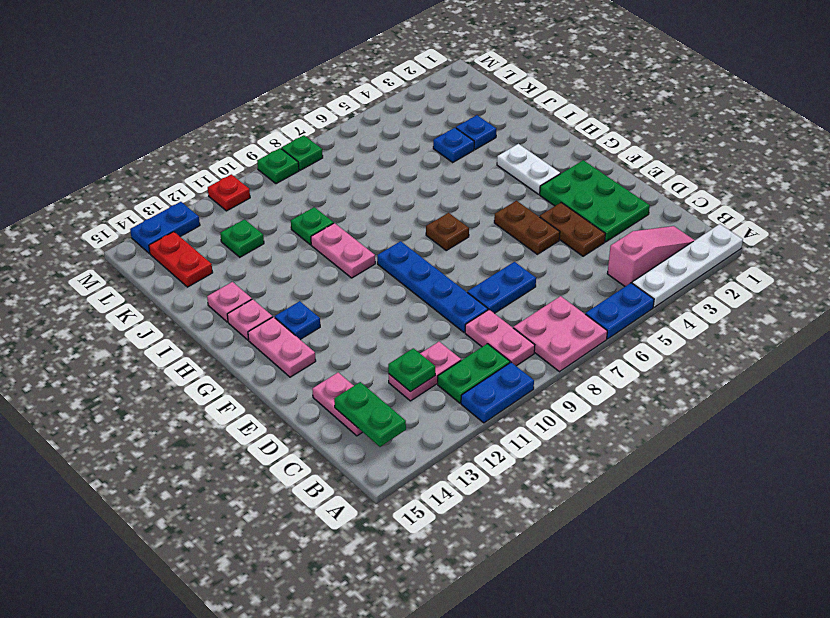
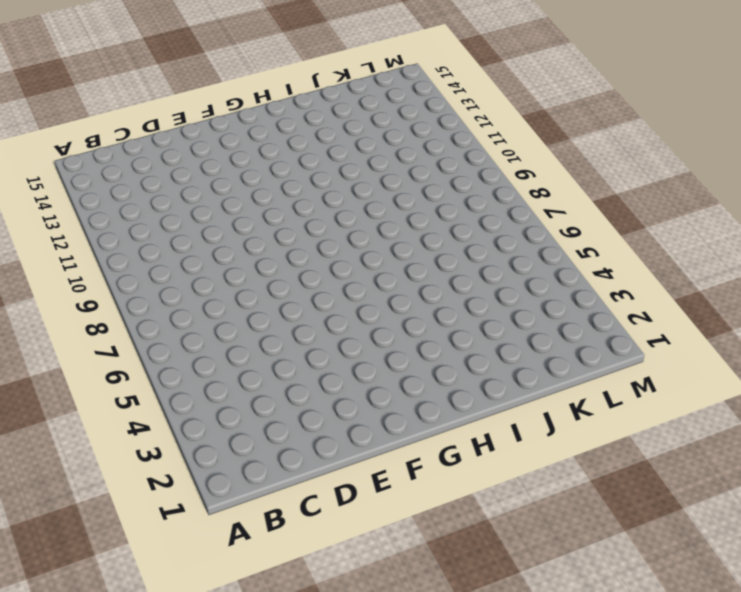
none -> white 1x4 plate [632,224,743,307]
none -> blue 1x2 plate [585,283,654,339]
none -> pink 2x2 plate [513,296,607,372]
none -> blue 1x2 plate [461,362,534,423]

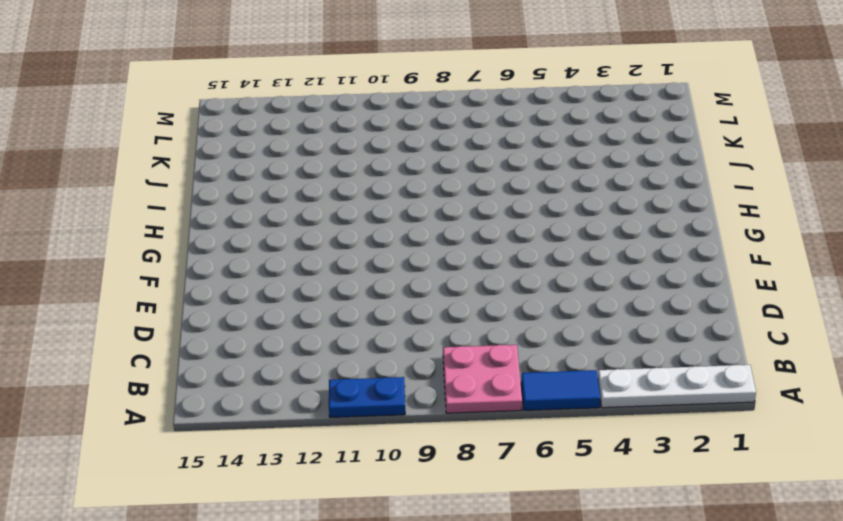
blue 1x2 tile [521,370,600,410] -> blue 1x2 plate [585,283,654,339]
none -> pink 1x3 slope [607,226,695,286]
none -> pink 1x2 plate [465,310,535,366]
none -> green 1x2 plate [438,344,510,403]
none -> pink 1x2 plate [389,342,461,401]

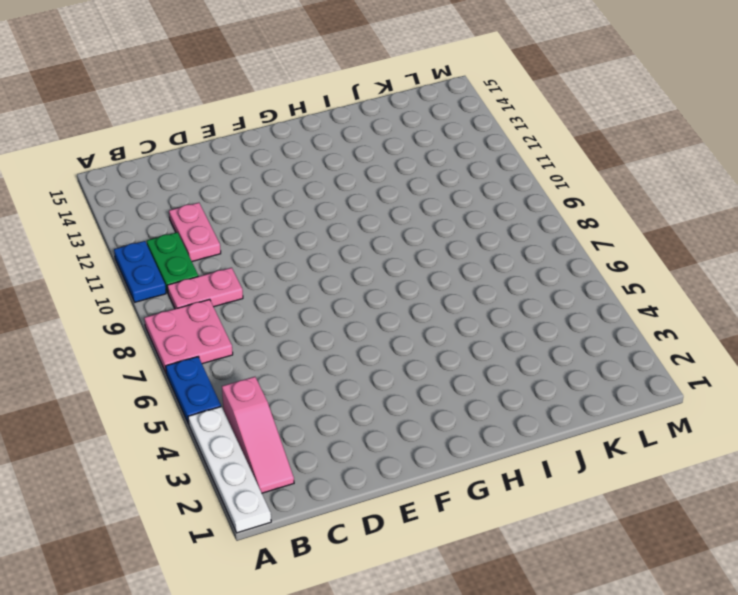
none -> pink 1x2 plate [312,373,362,436]
none -> green 2x3 plate [540,160,650,242]
none -> brown 1x2 plate [540,203,605,256]
none -> blue 1x2 plate [467,262,536,313]

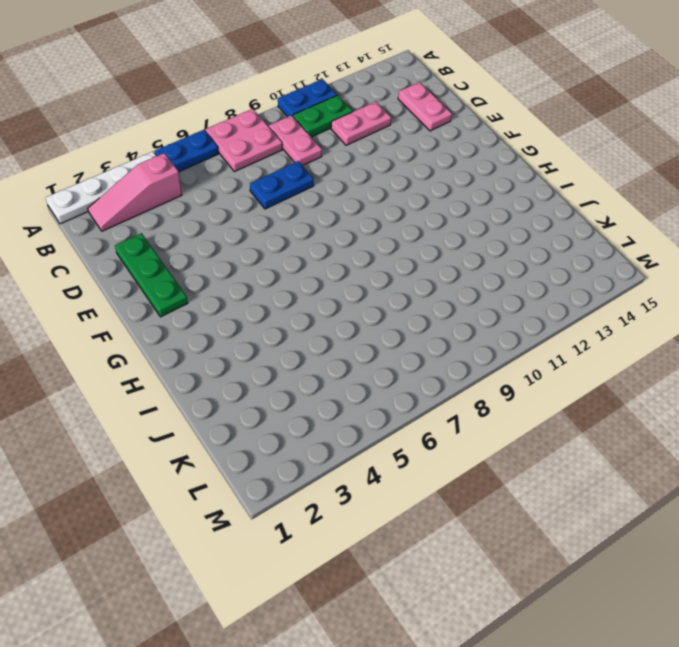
green 1x3 plate [115,233,188,317] -> green 2x3 plate [540,160,650,242]
none -> brown 1x2 plate [540,203,605,256]
none -> blue 1x4 plate [377,241,488,333]
none -> brown 1x2 plate [494,201,560,254]
none -> pink 1x2 plate [248,317,316,377]

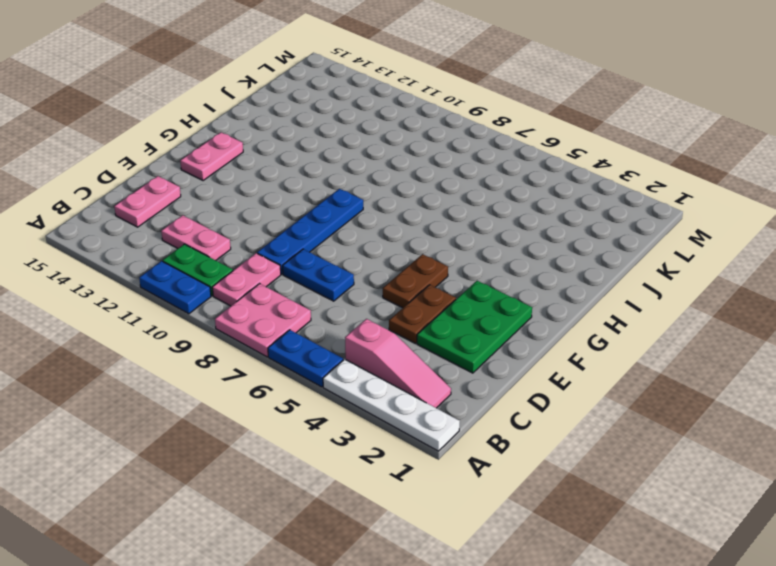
none -> white 1x2 plate [497,144,560,194]
none -> brown 1x1 plate [426,213,469,250]
none -> blue 1x1 plate [275,301,320,339]
none -> pink 1x2 plate [311,223,375,278]

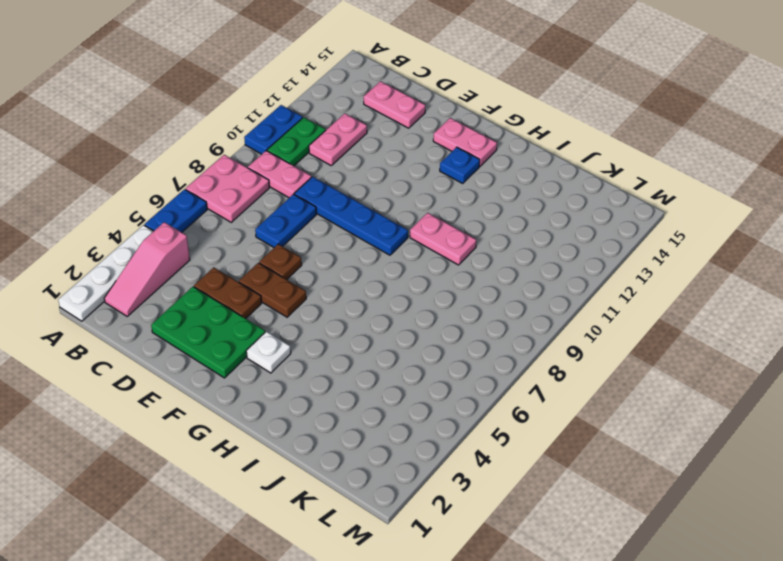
brown 1x1 plate [259,244,302,279] -> brown 1x1 plate moved to [426,213,469,250]
white 1x1 plate [246,331,291,373] -> white 1x2 plate [497,144,560,194]
none -> pink 1x1 plate [227,299,272,340]
none -> pink 1x1 plate [207,282,252,322]
none -> blue 1x1 plate [456,115,496,150]
none -> blue 1x1 plate [433,128,474,162]

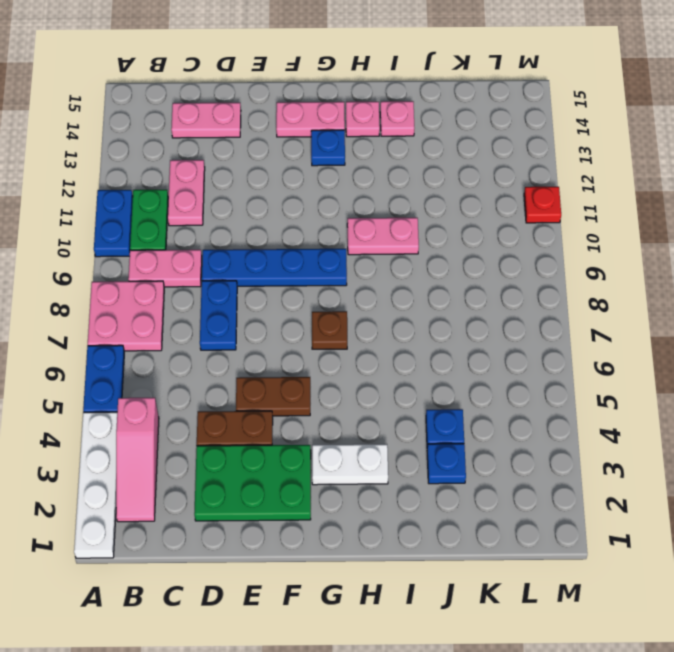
none -> green 1x1 plate [291,207,334,245]
none -> green 1x1 plate [220,219,264,257]
none -> red 1x2 plate [149,232,213,287]
none -> green 1x1 plate [281,135,323,170]

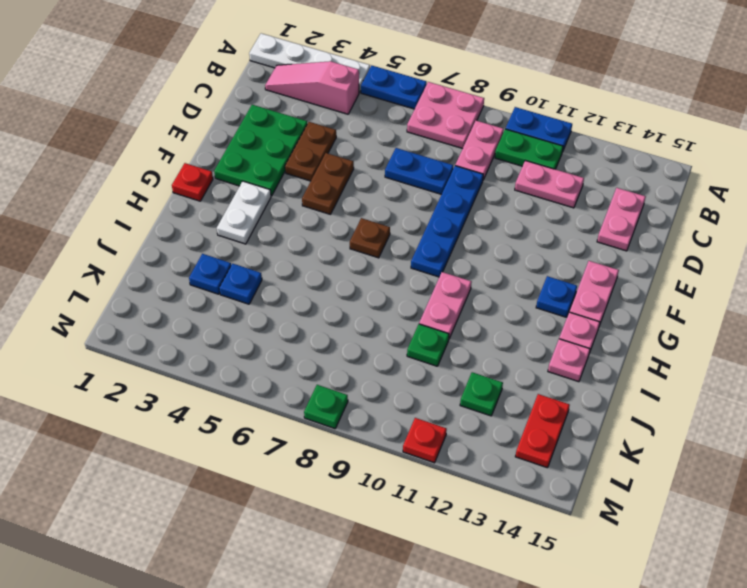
red 1x1 plate [172,163,213,201] -> none
none -> green 1x1 plate [257,148,299,184]
none -> blue 1x2 plate [130,202,200,253]
none -> green 1x2 plate [334,382,406,447]
none -> green 1x1 plate [388,348,435,392]

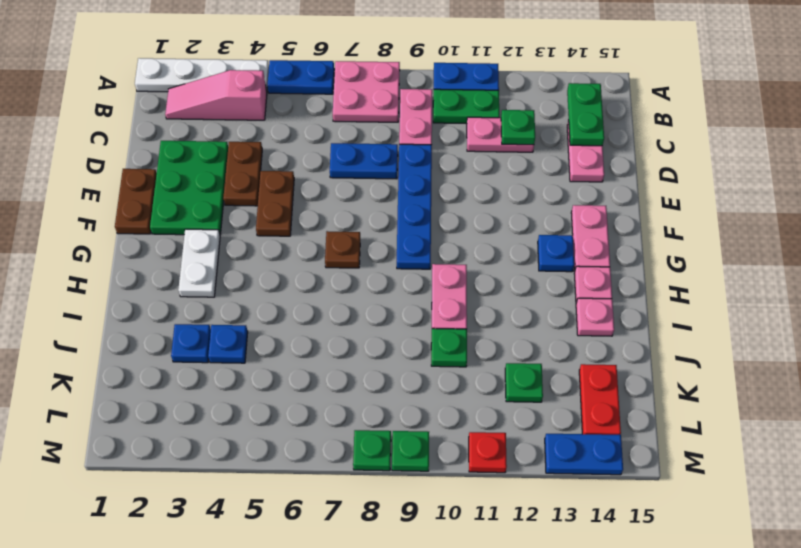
brown 1x2 plate [115,169,157,234] -> none

